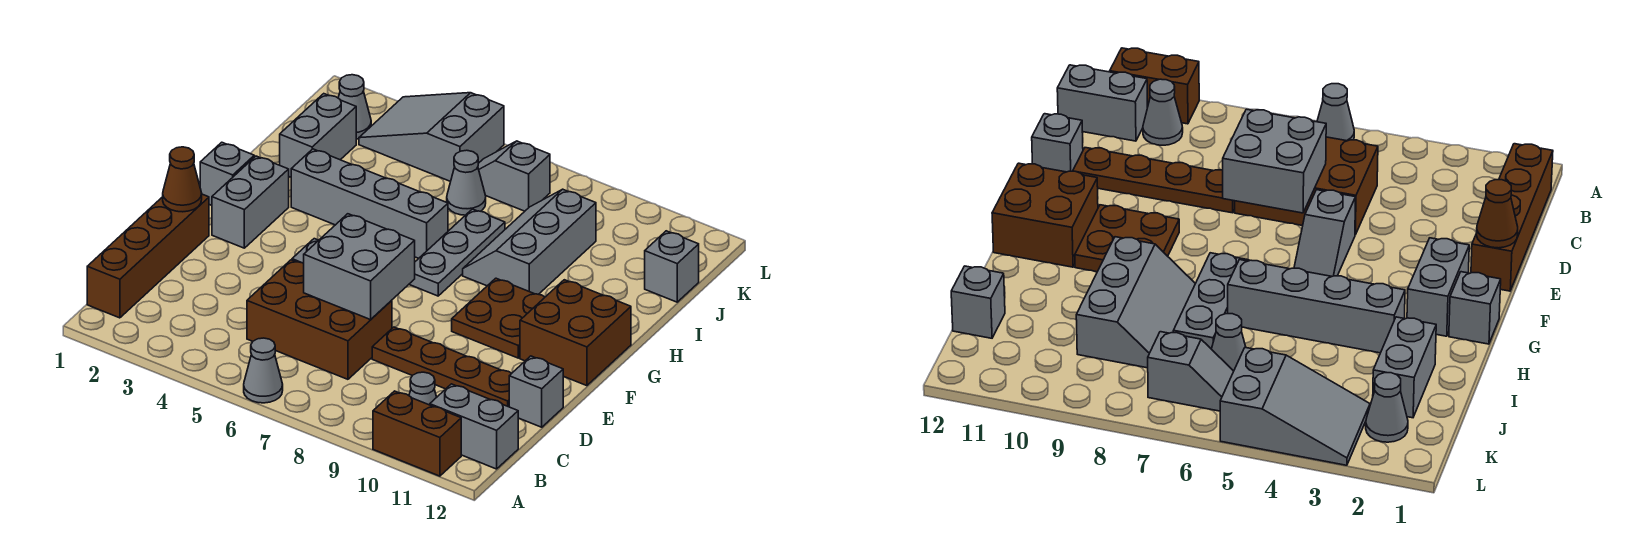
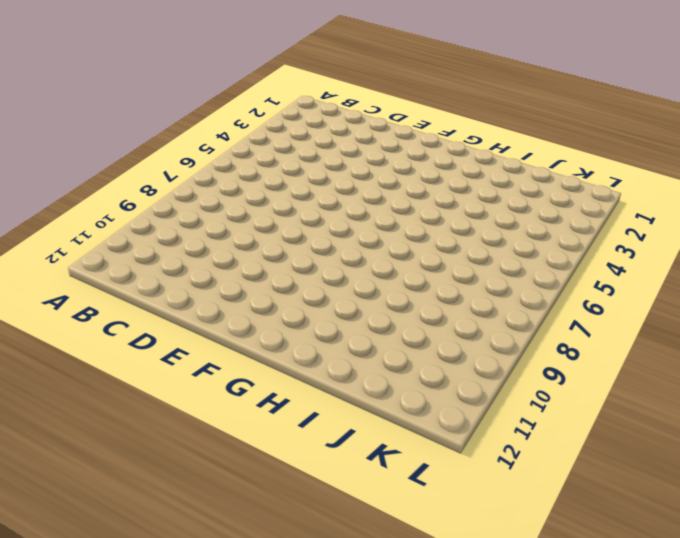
none -> grey 1x1 cone [244,338,283,403]
none -> brown 1x2 brick [373,391,461,476]
none -> brown 1x4 brick [87,194,209,318]

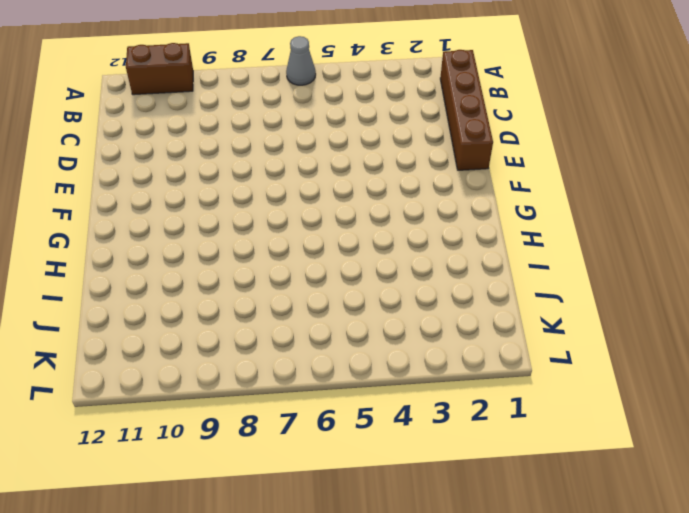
none -> grey 1x1 cone [409,372,437,405]
none -> grey 1x2 brick [430,384,518,469]
none -> brown 2x3 brick [247,260,392,379]

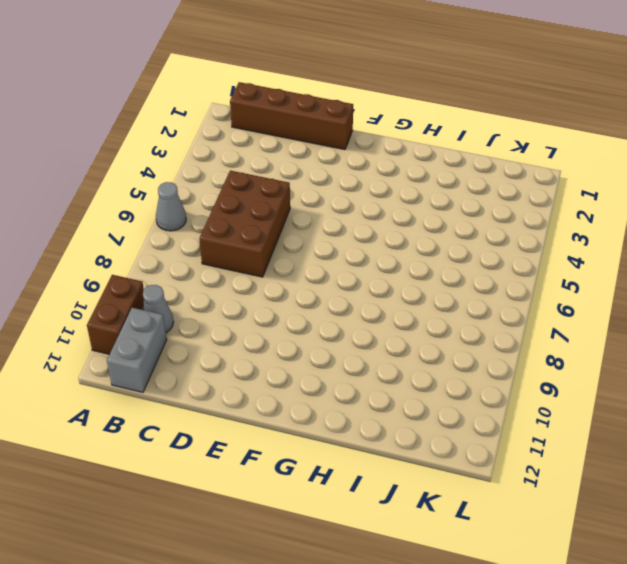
none -> brown 1x4 plate [372,327,512,407]
none -> grey 1x1 brick [509,356,563,427]
none -> grey 1x2 slope [1294,190,1356,276]

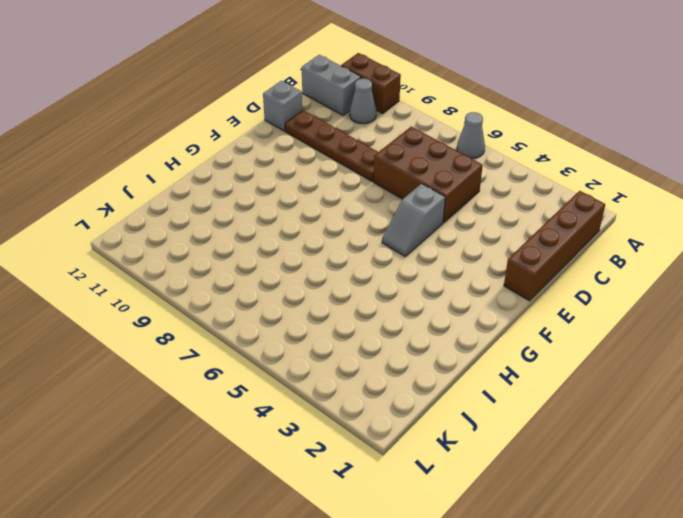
none -> grey 1x2 brick [212,156,289,248]
none -> brown 2x2 plate [452,278,545,358]
none -> brown 2x2 brick [520,280,631,386]

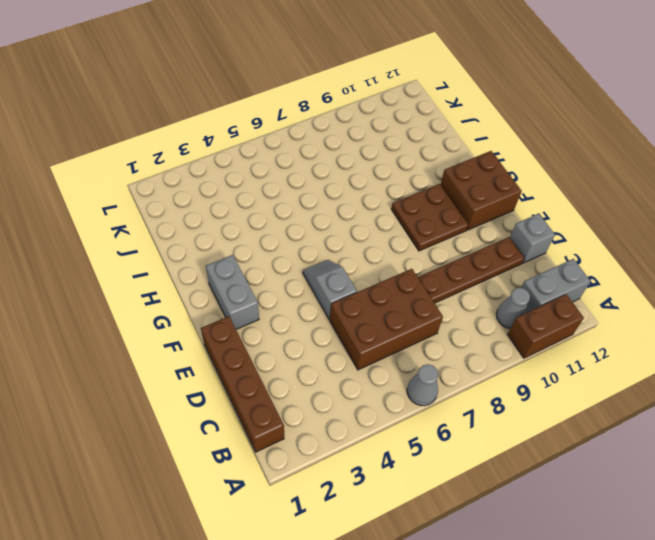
none -> grey 1x1 brick [200,142,254,205]
none -> grey 1x3 plate [409,209,505,296]
none -> grey 1x4 brick [291,149,448,258]

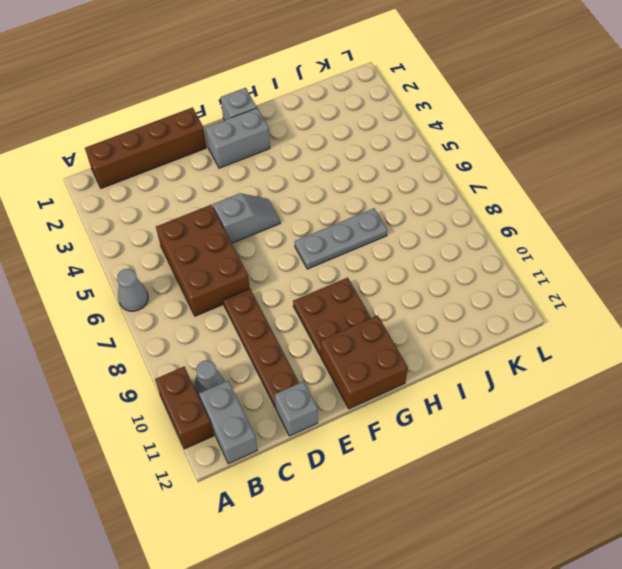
none -> grey 1x4 brick [291,149,448,258]
none -> grey 2x3 slope [463,189,596,294]
none -> grey 1x2 brick [280,94,356,177]

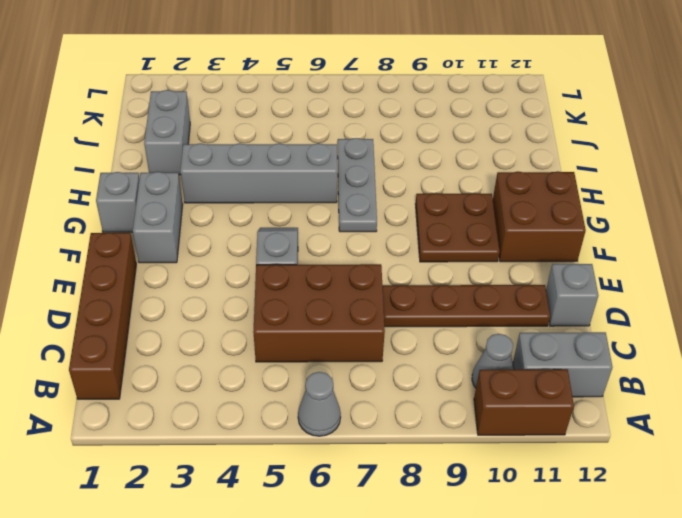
none -> grey 2x3 slope [463,189,596,294]
none -> grey 1x1 cone [447,150,486,215]
none -> grey 1x1 brick [645,231,699,302]

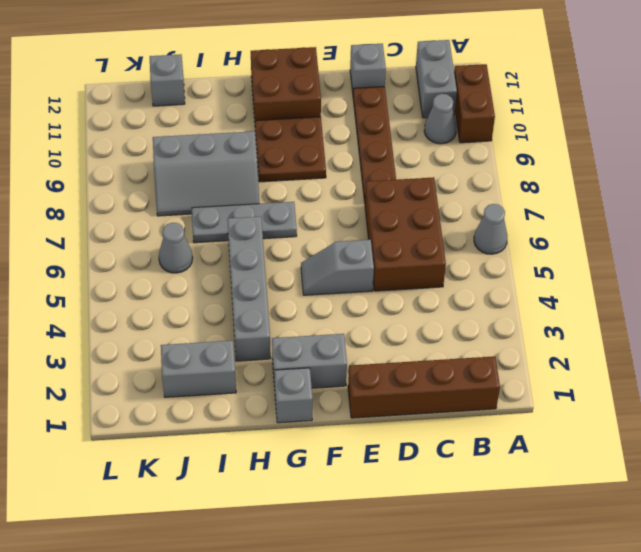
none -> grey 1x1 cone [338,75,371,139]
none -> grey 2x3 slope [359,93,504,182]
none -> grey 1x2 slope [478,141,550,211]

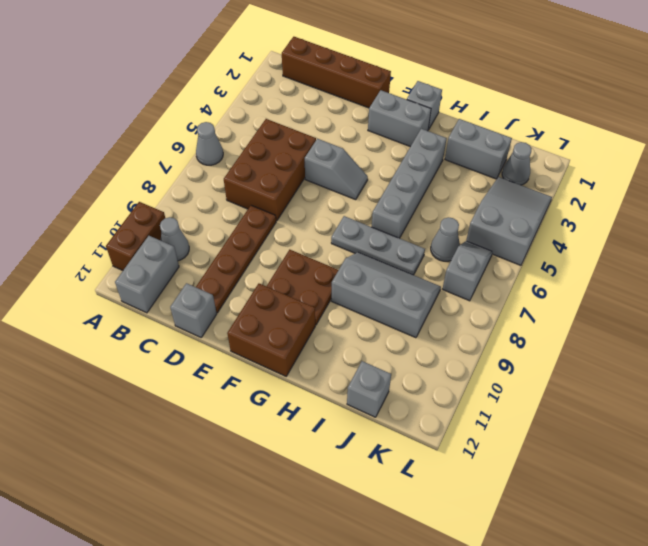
none -> grey 2x2 brick [304,214,415,320]
none -> brown 1x1 cone [163,147,202,212]

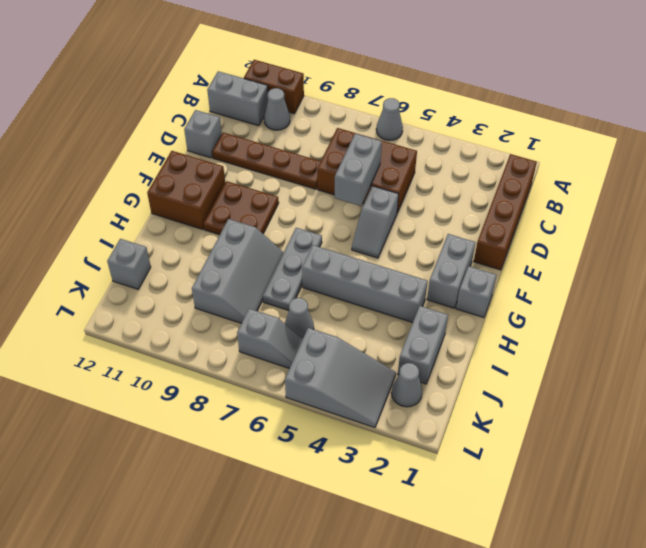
grey 1x2 brick [335,134,382,206] -> grey 2x2 brick [304,214,415,320]
none -> brown 1x1 cone [163,147,202,212]

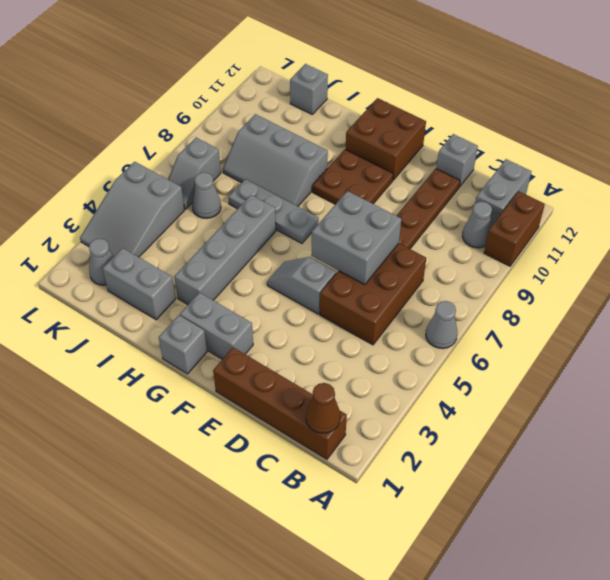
brown 1x1 cone [306,383,340,433] -> brown 1x1 cone moved to [163,147,202,212]

